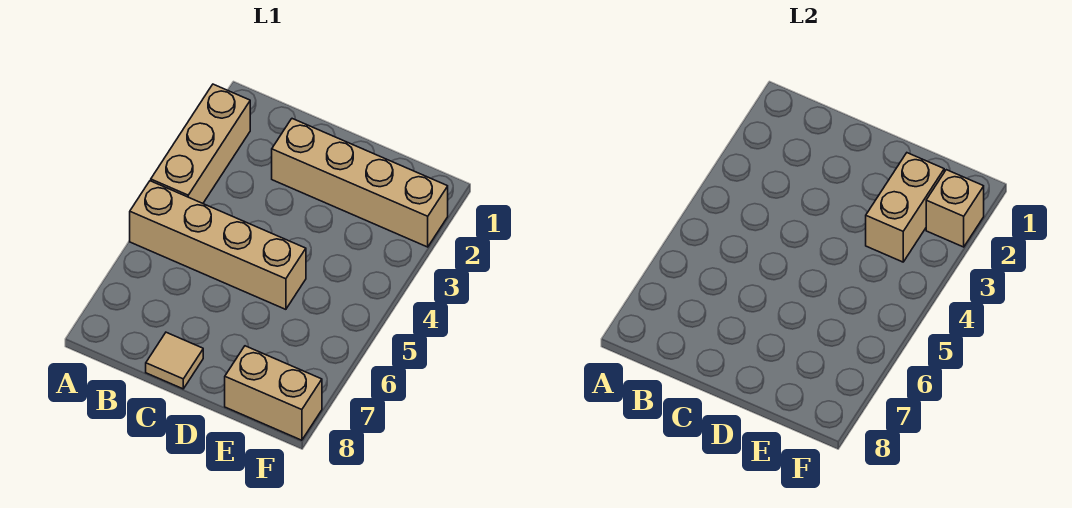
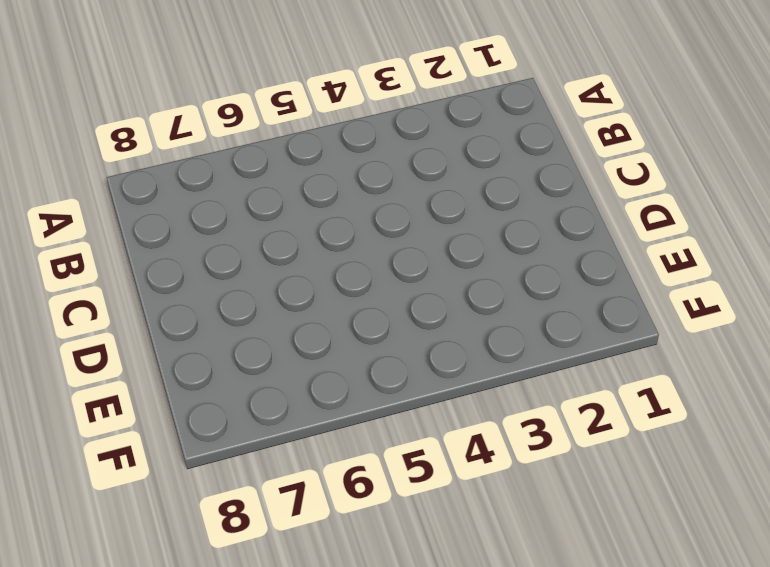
none -> tan 1x3 brick [151,84,250,203]
none -> tan 1x4 brick [130,181,306,309]

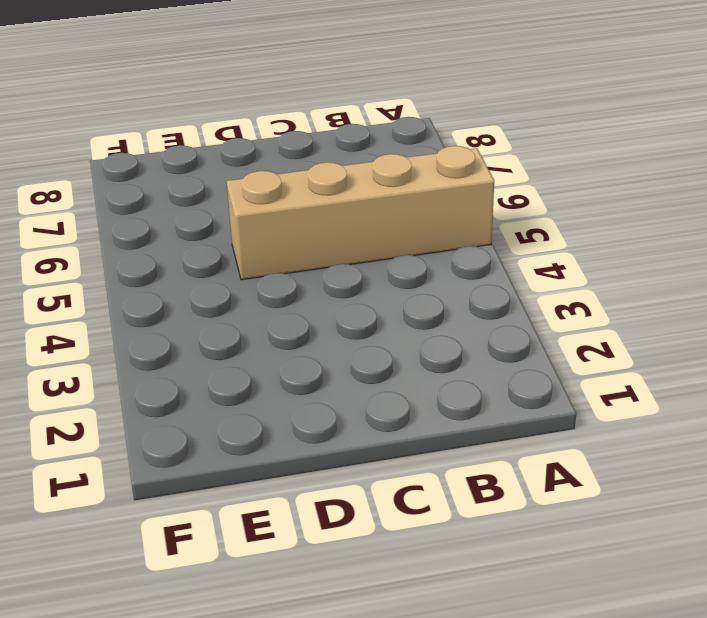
none -> tan 1x3 brick [151,84,250,203]
none -> tan 1x4 brick [272,119,448,247]

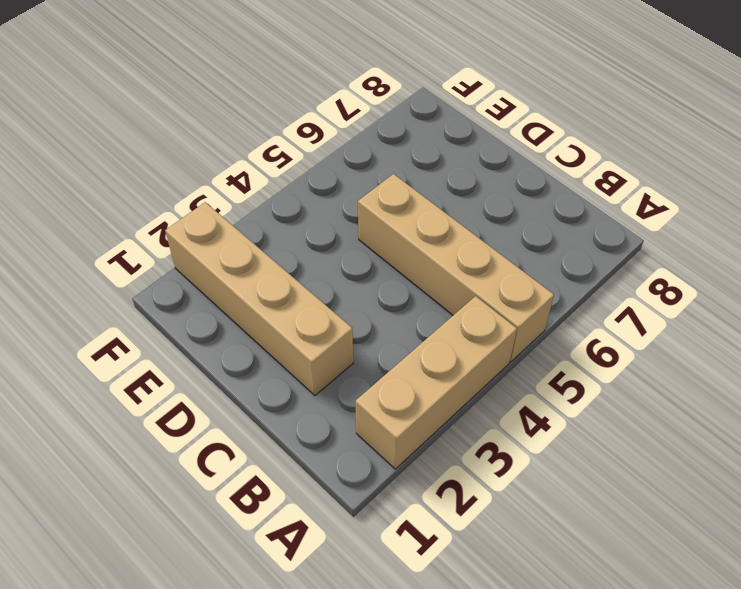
none -> tan 1x1 tile [146,332,203,389]
none -> tan 1x2 brick [225,346,322,440]

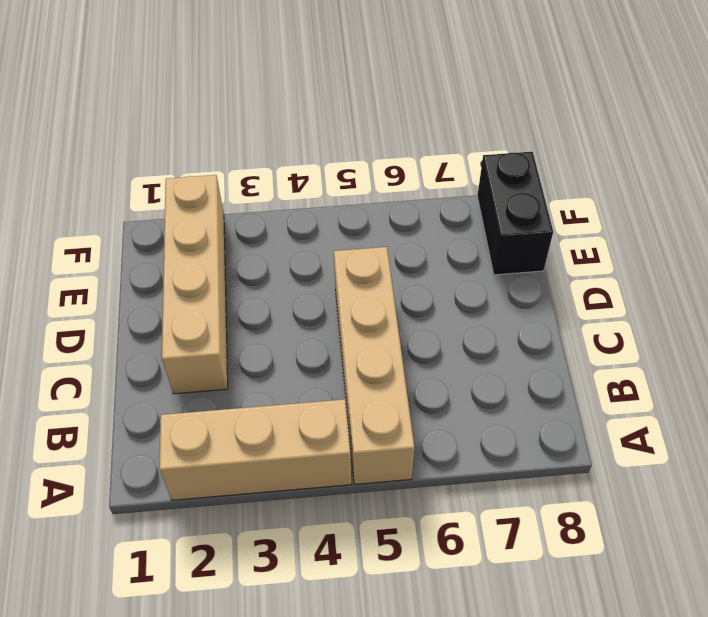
black 1x2 brick [477,152,553,275] -> tan 1x2 brick [225,346,322,440]
none -> tan 1x1 tile [146,332,203,389]
none -> tan 1x2 brick [866,153,944,262]

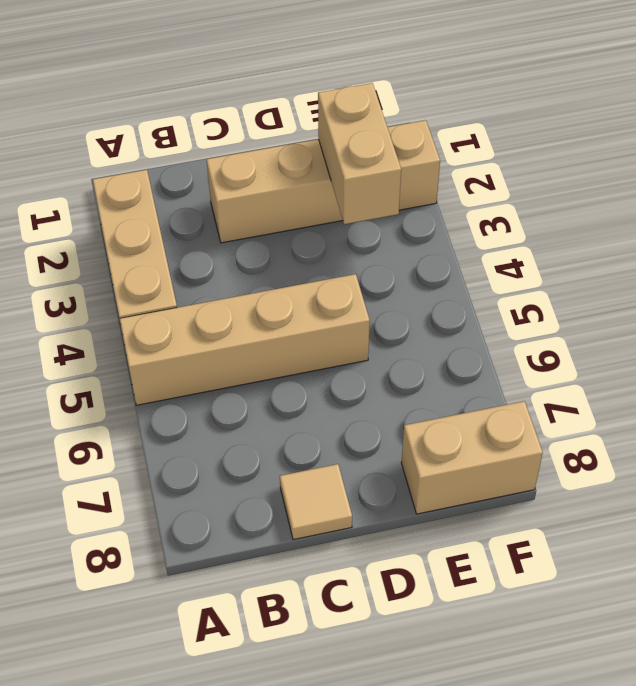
none -> tan 1x1 brick [926,170,984,247]

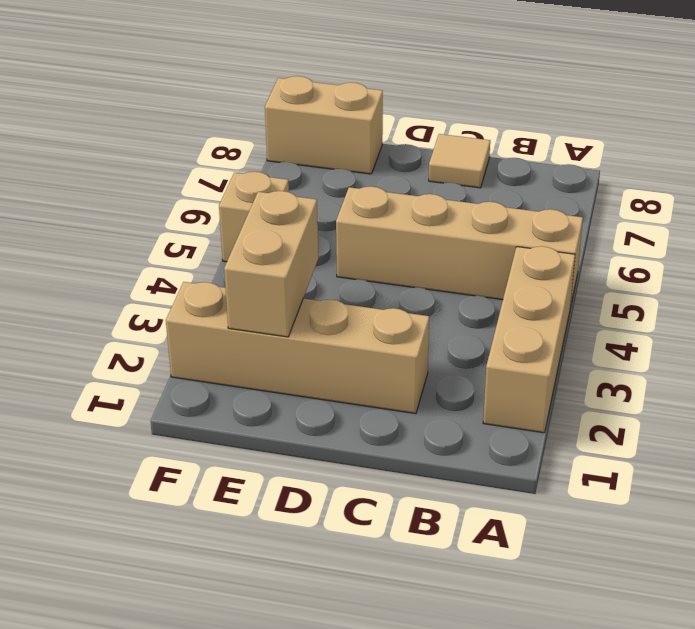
tan 1x1 brick [219,172,289,262] -> tan 1x1 brick moved to [926,170,984,247]

